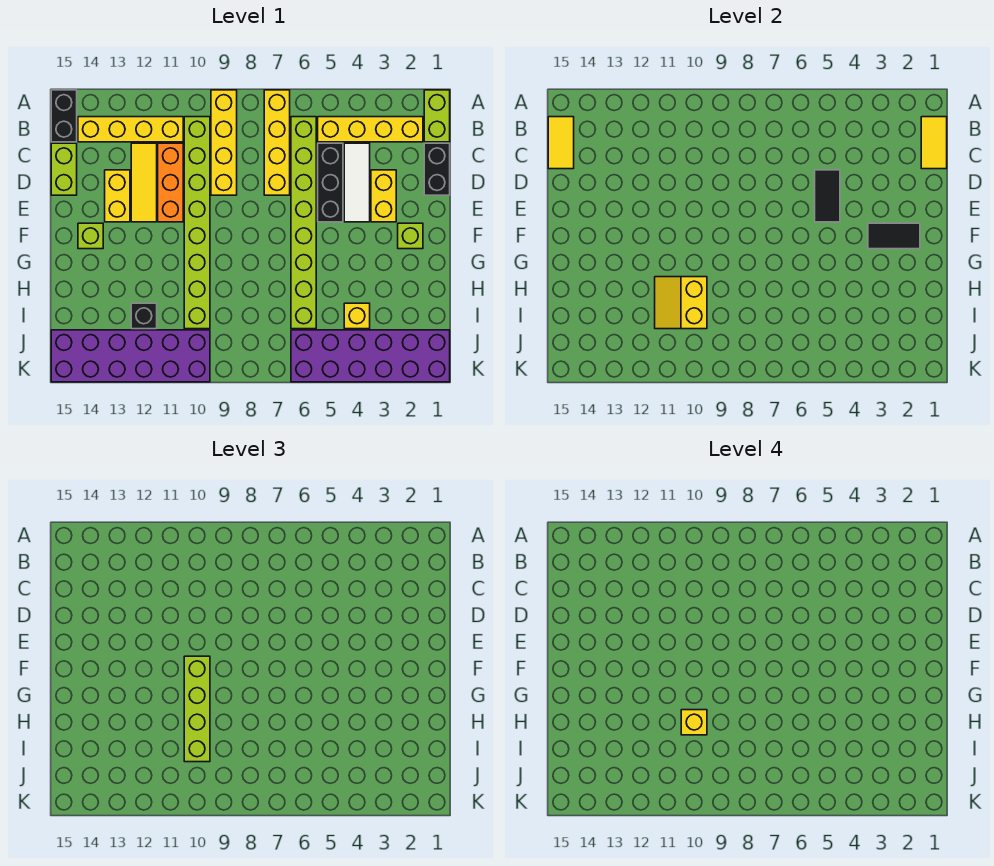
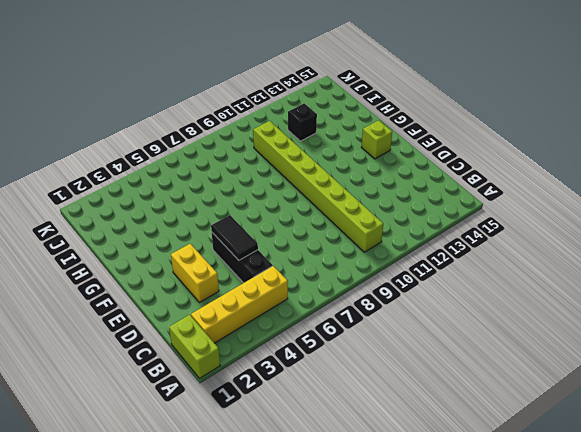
none -> yellow 1x4 brick [264,90,290,195]
none -> yellow 1x4 brick [211,90,237,195]
none -> black 1x2 brick [51,90,77,142]

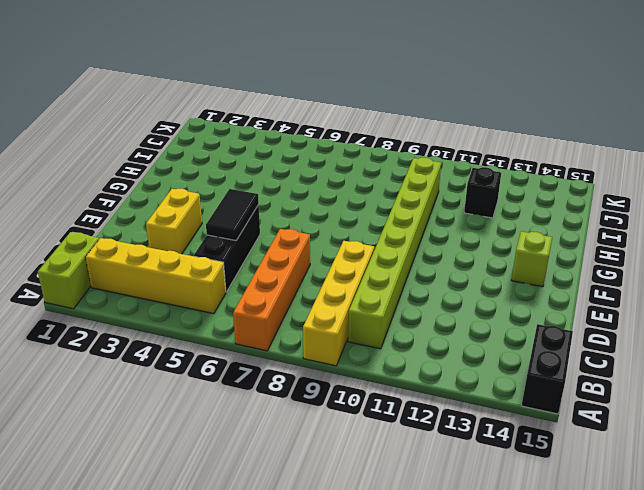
orange 1x4 brick [233,229,310,351] -> yellow 1x4 brick [264,90,290,195]
none -> lime 1x8 brick [291,117,316,329]
none -> yellow 1x4 brick [78,117,183,142]
none -> black 1x2 brick [424,143,450,195]

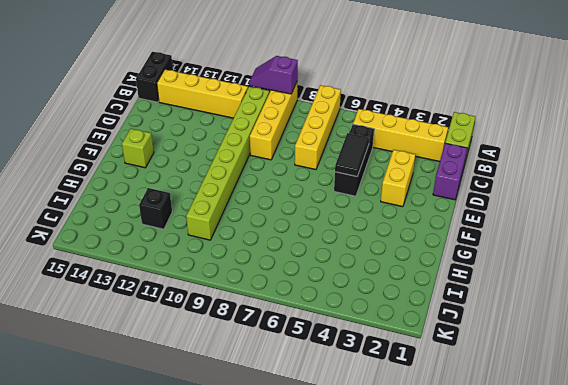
purple 1x2 slope [249,56,298,94] -> none
purple 1x2 brick [433,143,467,200] -> black 1x2 brick [424,143,450,195]
none -> lime 1x8 brick [291,117,316,329]
none -> white 1x3 tile [344,143,370,222]
none -> orange 1x3 brick [158,143,183,222]

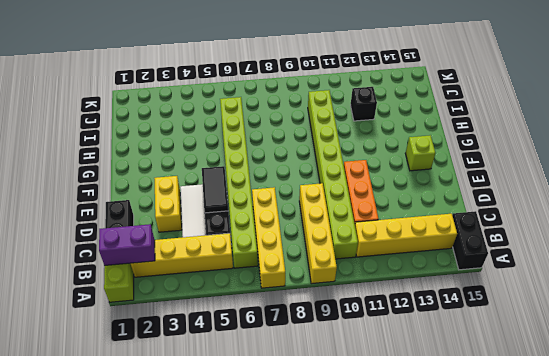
purple 1x2 brick [99,224,155,265] -> yellow 1x2 tile [921,117,947,169]
none -> yellow 1x3 tile [131,143,157,222]
none -> lime 1x2 brick [51,143,77,195]
none -> yellow 1x2 brick [105,170,130,222]

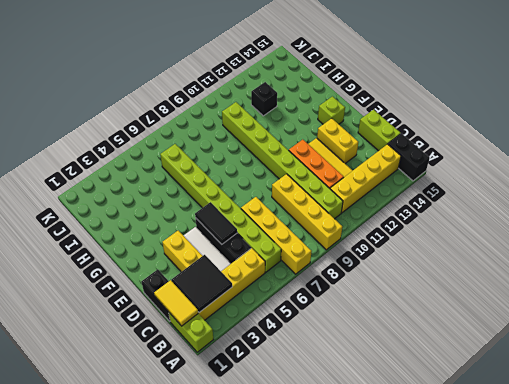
black 2x2 tile [172,255,232,313] -> none
none -> lime 1x1 brick [398,223,423,249]
none -> yellow 1x1 brick [344,303,370,329]
none -> purple 2x6 brick [291,330,450,382]

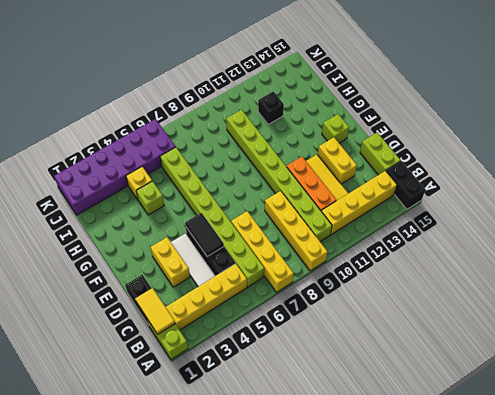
lime 1x1 brick [136,181,164,215] -> lime 1x1 brick moved to [398,223,423,249]
none -> purple 2x6 brick [51,330,210,382]
none -> yellow 1x2 tile [548,117,574,169]
none -> black 1x2 tile [868,223,920,249]

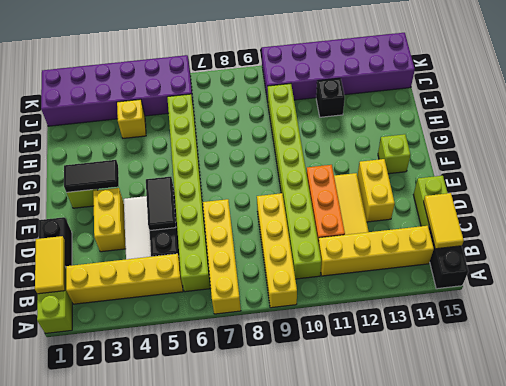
none -> yellow 2x2 slope [655,277,707,329]
none -> lime 1x4 brick [184,656,210,762]
none -> yellow 1x1 brick [681,710,707,735]

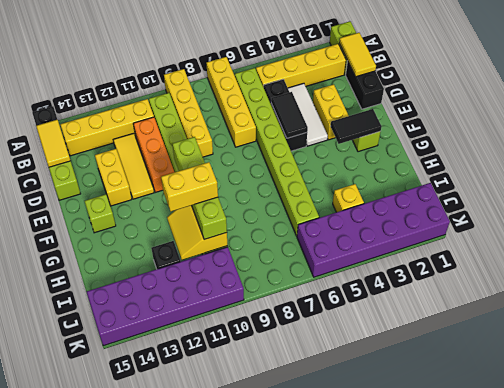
yellow 1x2 brick [161,162,218,211] -> yellow 1x1 brick [681,710,707,735]

